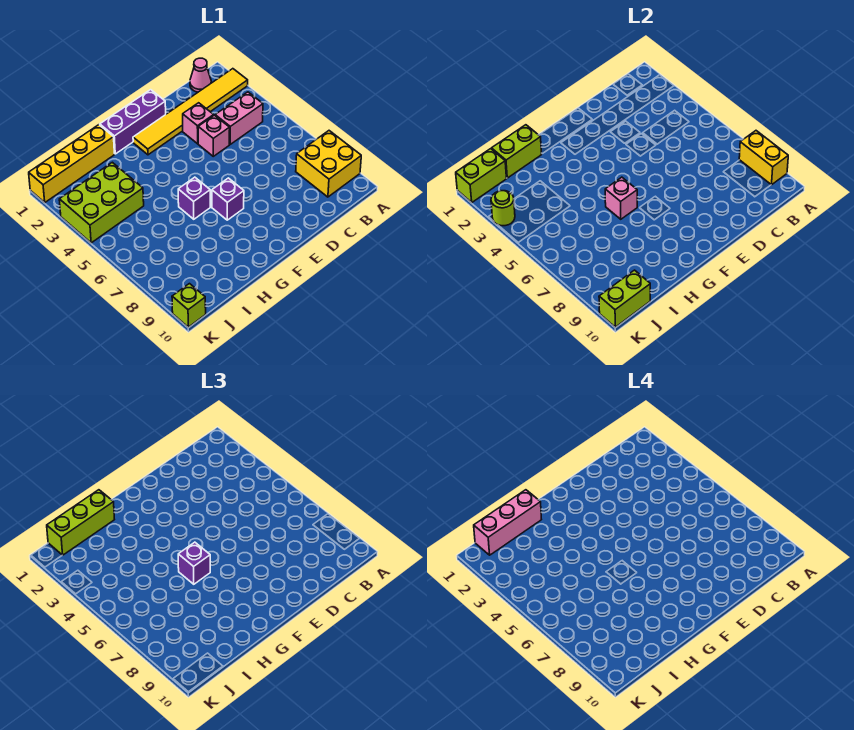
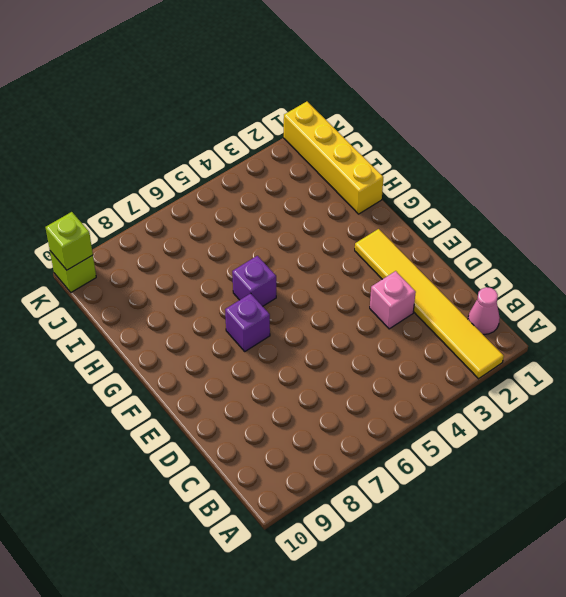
lime 1x1 brick [45,212,93,270] -> lime 1x2 brick [599,270,650,327]
none -> yellow 2x2 brick [296,131,361,197]
none -> pink 1x2 brick [215,92,263,144]
none -> pink 1x1 brick [198,115,230,156]

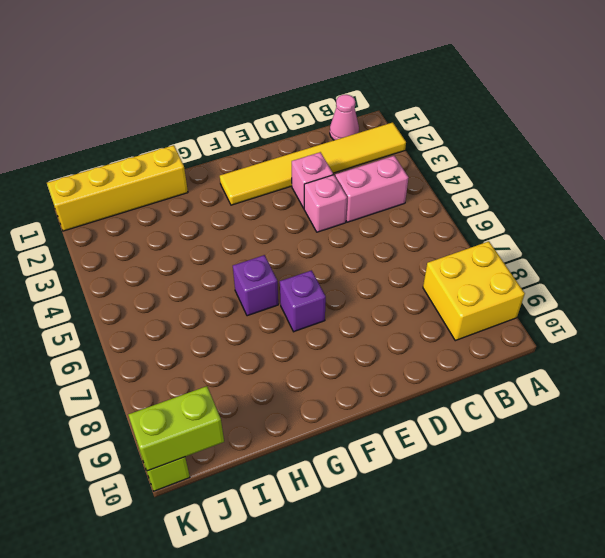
none -> purple 1x3 brick [100,90,166,154]
none -> lime 2x3 brick [59,162,144,243]
none -> yellow 1x2 brick [739,131,788,185]

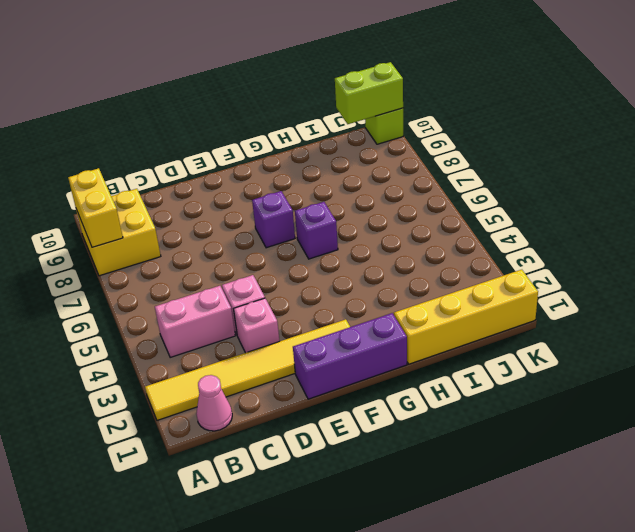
none -> lime 2x3 brick [59,162,144,243]
none -> pink 1x1 brick [605,177,637,219]
none -> lime 1x2 brick [492,125,541,178]

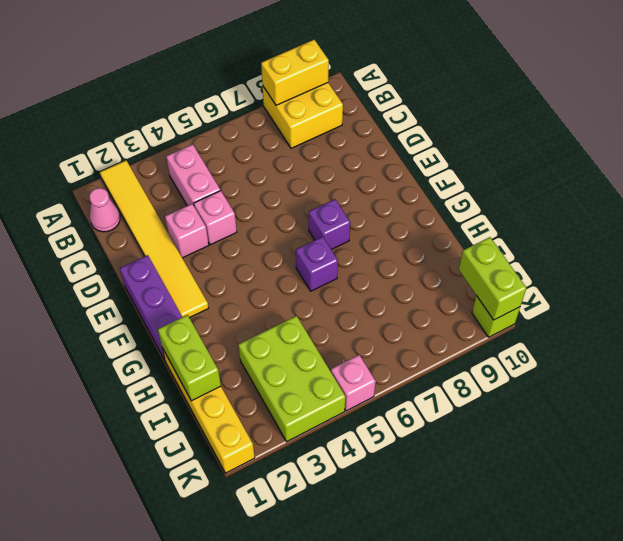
pink 1x1 brick [331,355,376,411] -> pink 1x1 brick moved to [605,177,637,219]
none -> lime 1x2 brick [456,149,507,202]
none -> lime 1x1 round brick [491,191,515,226]
none -> purple 1x1 brick [178,542,210,584]

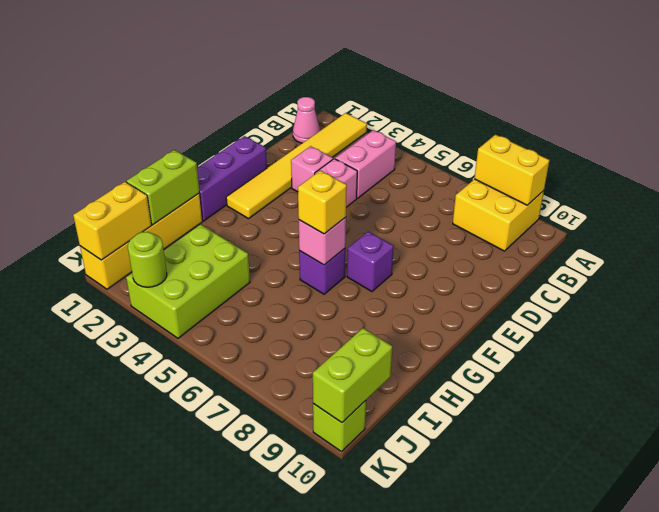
yellow 1x1 brick [298,171,347,234] -> purple 1x1 brick [178,542,210,584]
yellow 1x2 brick [73,182,152,260] -> lime 1x2 brick [456,149,507,202]
none -> lime 1x3 brick [47,490,114,555]
none -> pink 1x3 brick [474,490,541,555]

